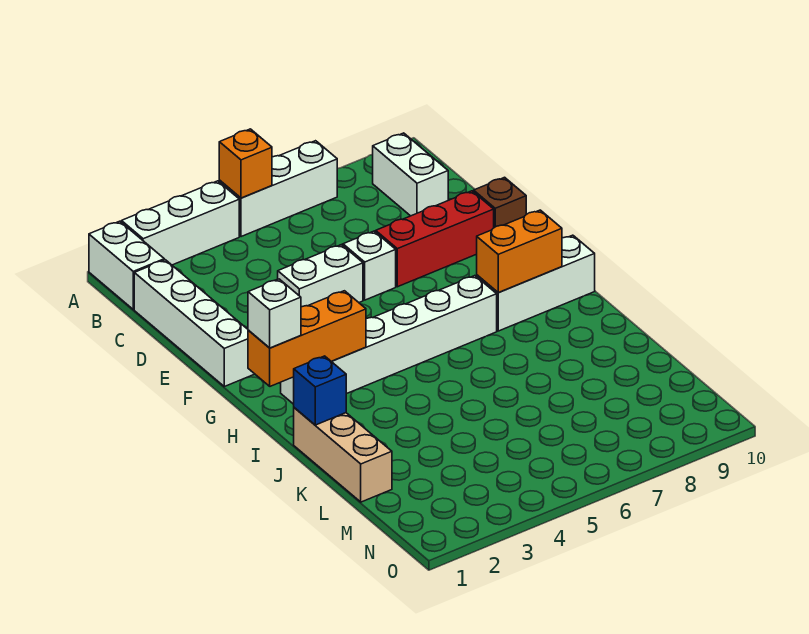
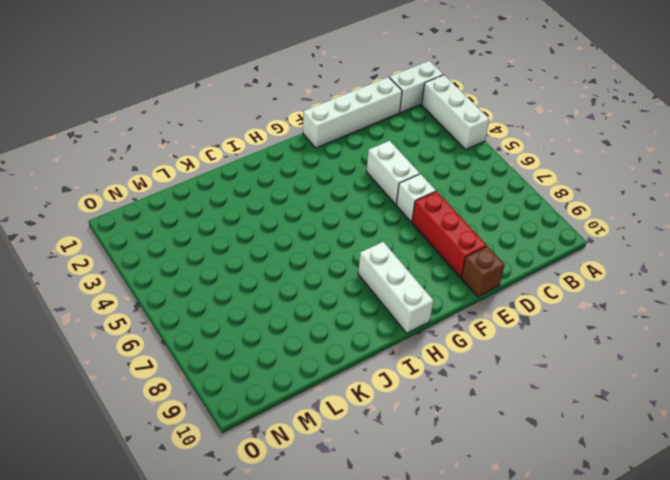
none -> white 1x3 brick [219,141,337,237]
none -> white 1x2 brick [373,133,448,216]
none -> white 1x6 brick [281,276,497,404]

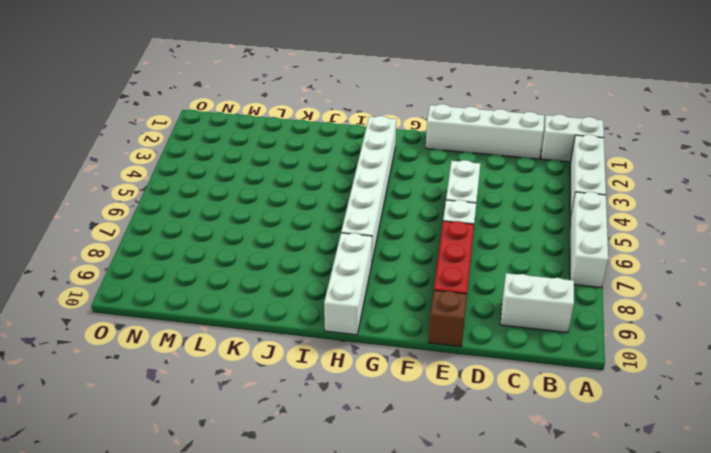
none -> tan 1x3 brick [294,408,392,502]
none -> orange 1x1 brick [219,129,272,198]
none -> orange 1x3 brick [248,291,366,386]

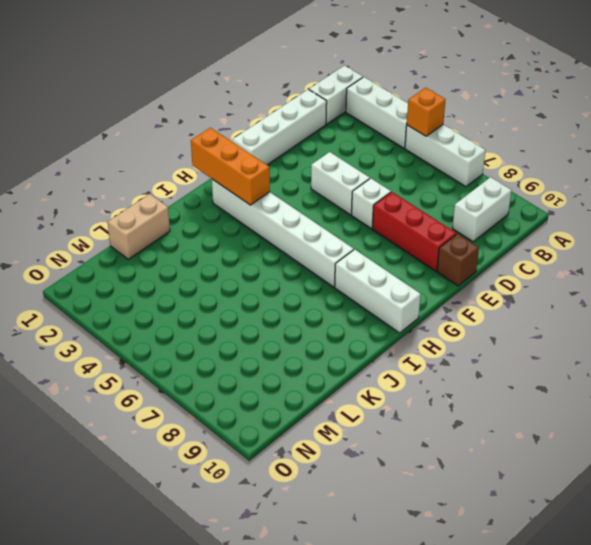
tan 1x2 brick [108,194,170,259] -> tan 1x3 brick [294,408,392,502]
none -> orange 1x2 brick [477,210,562,292]
none -> blue 1x1 brick [294,356,346,425]
none -> white 1x1 brick [248,279,301,348]

